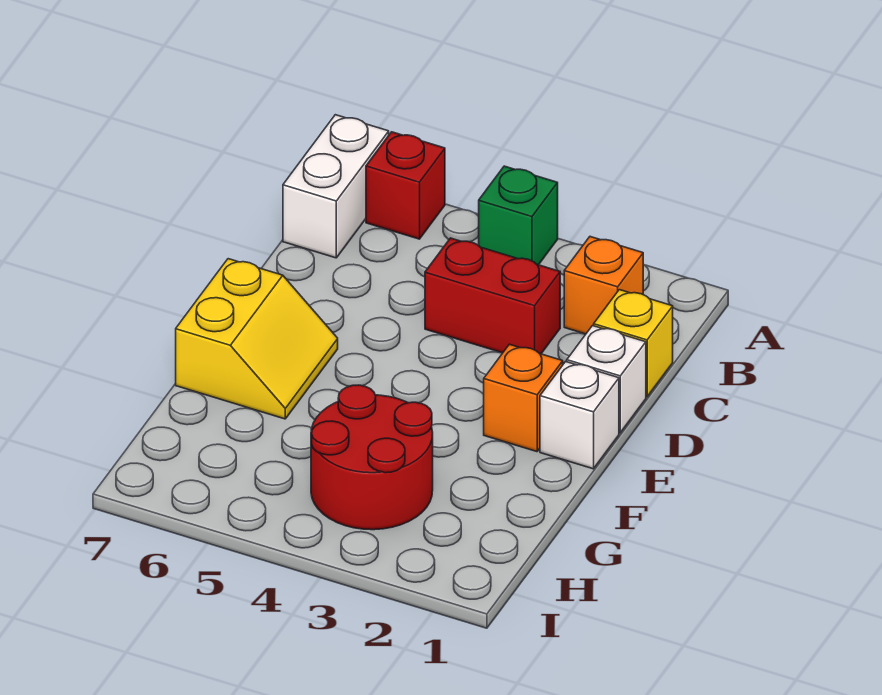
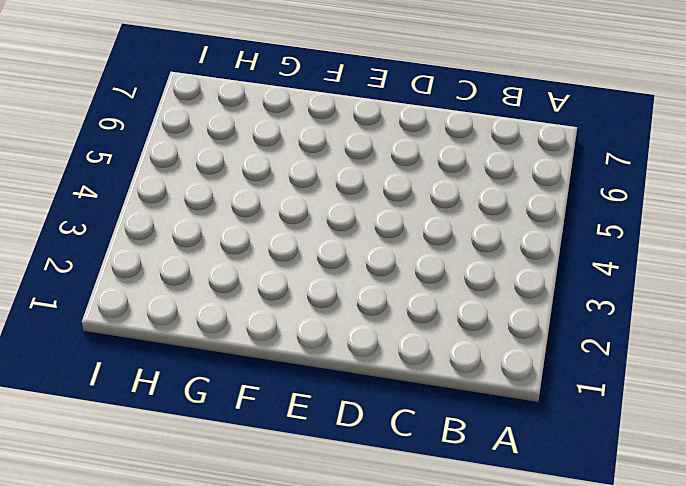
none -> green 1x1 brick [479,166,558,265]
none -> red 1x1 brick [366,132,445,239]

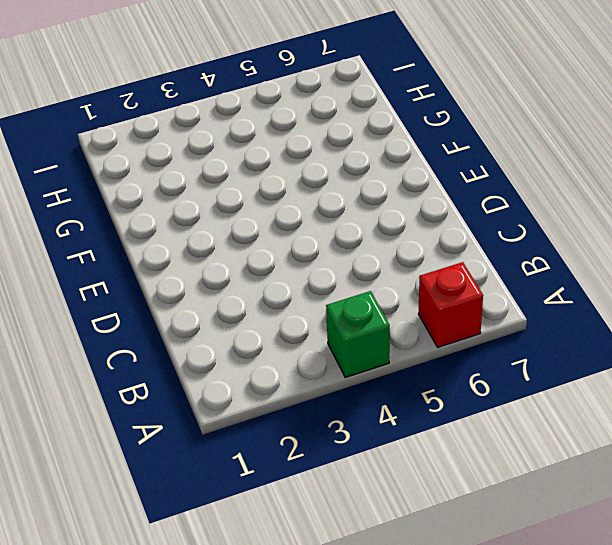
none -> white 1x2 brick [283,115,389,258]
none -> orange 1x1 brick [564,237,643,334]

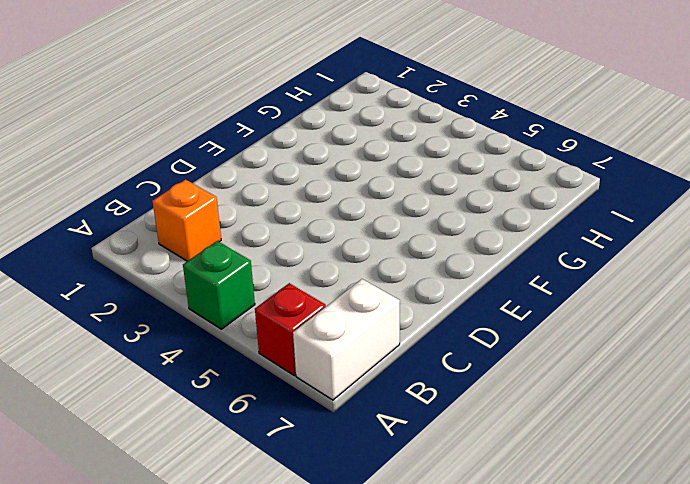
none -> yellow 1x1 brick [594,290,673,397]
none -> red 1x2 brick [425,238,560,354]

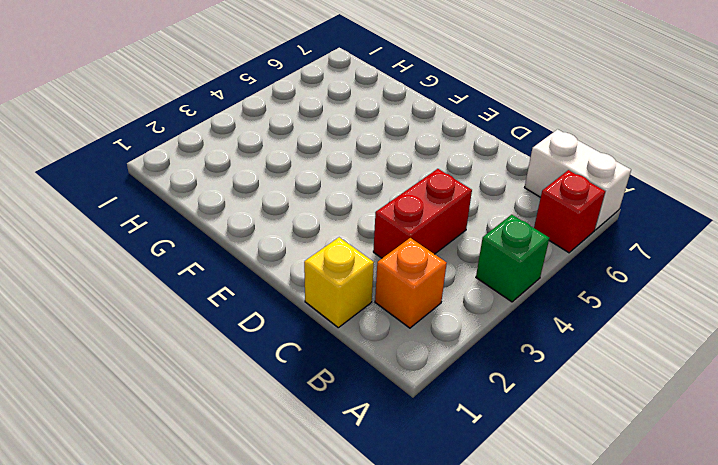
none -> white 1x1 brick [567,326,646,433]
none -> white 1x1 brick [540,362,619,469]

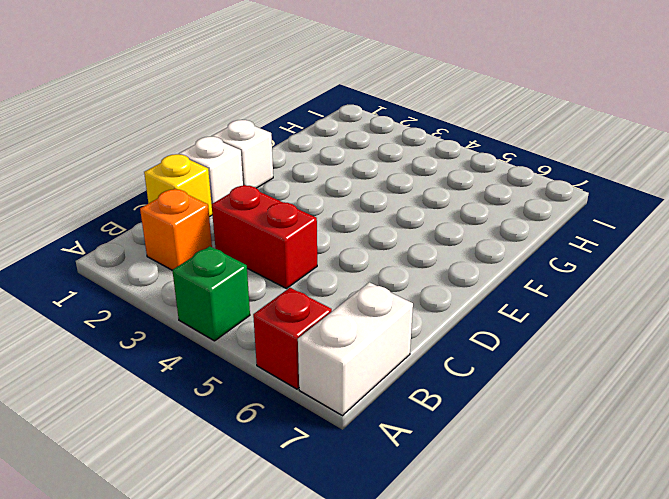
none -> orange 1x1 brick [484,344,563,452]
none -> yellow 2x2 slope [176,259,338,419]

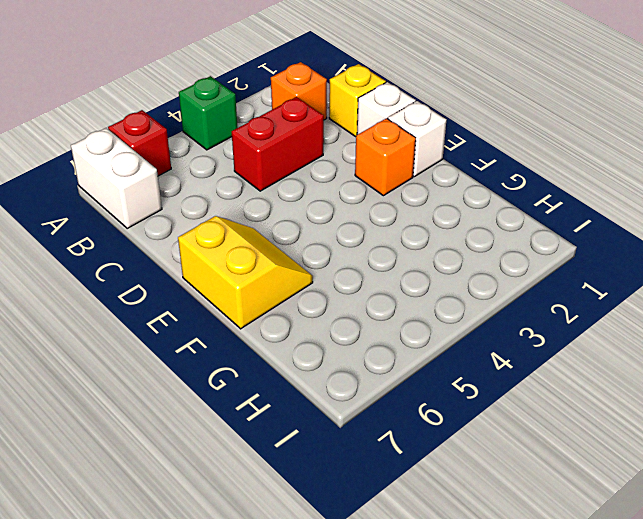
none -> red 2x2 round brick [311,385,433,530]

